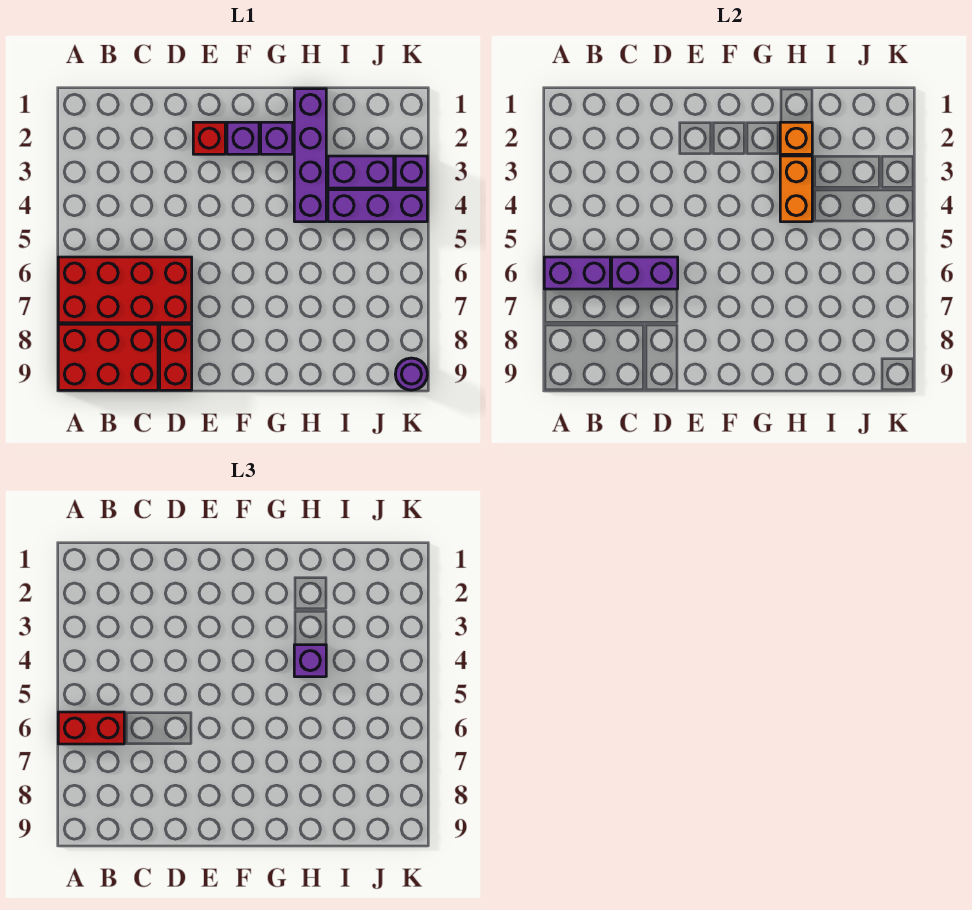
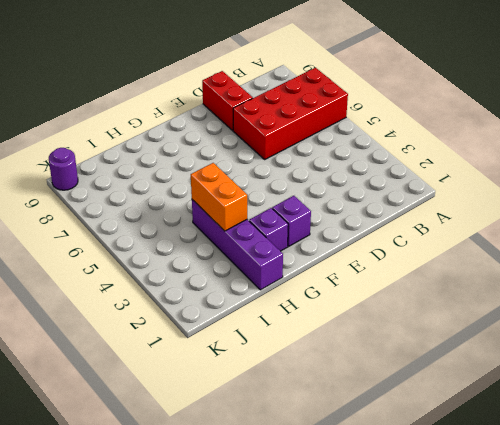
none -> red 2x3 brick [58,324,158,390]
none -> red 1x1 brick [193,122,225,154]
none -> purple 1x2 brick [328,156,394,188]

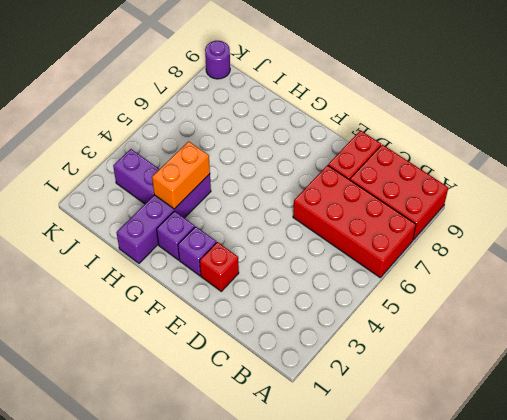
none -> purple 1x3 brick [328,190,427,222]
none -> purple 1x1 brick [395,156,427,188]
none -> purple 1x2 brick [544,257,610,289]

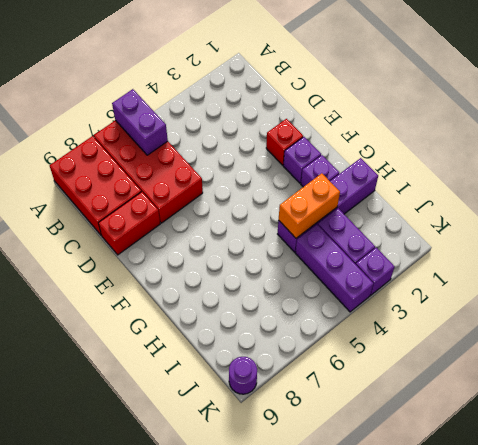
none -> purple 1x2 brick [612,257,678,289]
none -> orange 1x1 brick [780,122,812,154]
none -> red 1x2 brick [58,712,124,744]

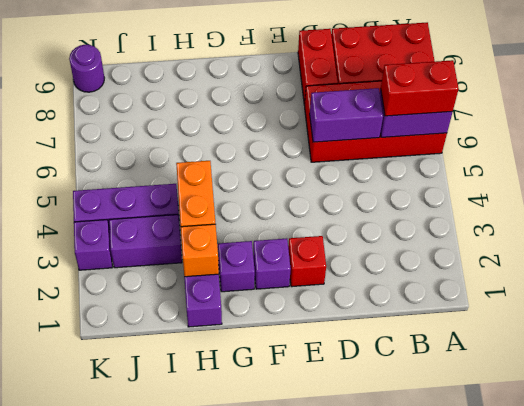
none -> purple 1x1 brick [294,645,326,677]

